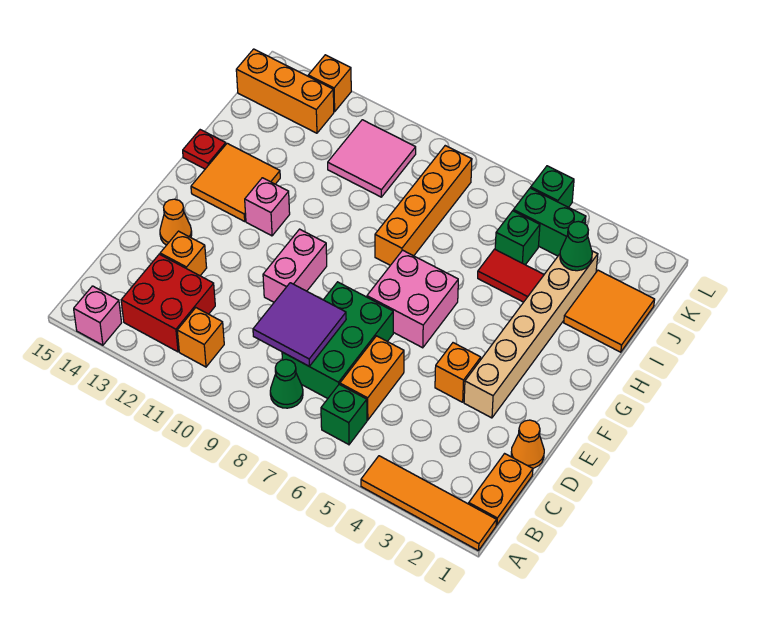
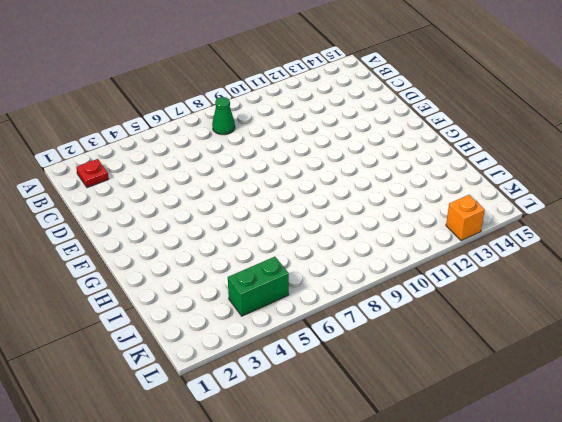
red 1x1 plate [76,159,109,188] -> red 1x1 plate moved to [183,130,226,169]
none -> orange 1x4 tile [361,456,496,551]
none -> pink 1x1 brick [74,286,122,345]
none -> orange 1x2 plate [469,454,533,525]
none -> green 1x1 brick [321,385,367,445]

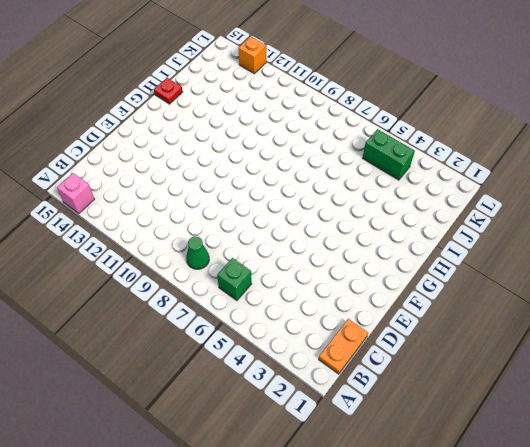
none -> orange 1x4 tile [361,456,496,551]
none -> orange 1x1 brick [177,308,224,367]
none -> red 2x2 brick [121,254,215,352]
none -> orange 1x2 brick [340,336,404,420]

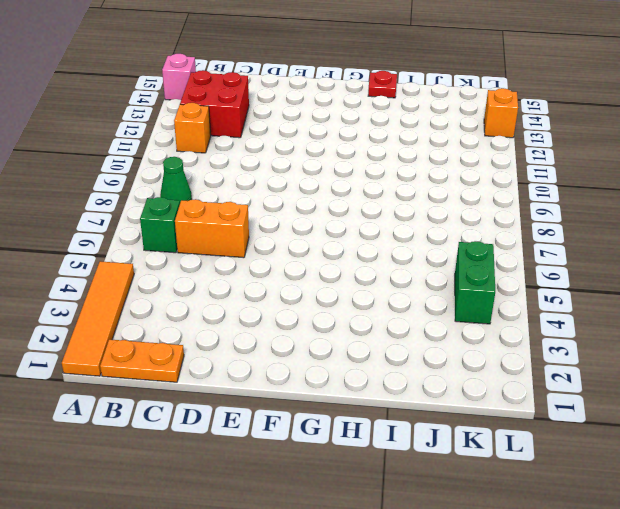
none -> green 2x3 brick [282,282,393,399]
none -> orange 1x1 cone [511,420,544,468]
none -> orange 1x1 brick [160,231,207,276]
none -> tan 1x6 brick [464,251,598,418]

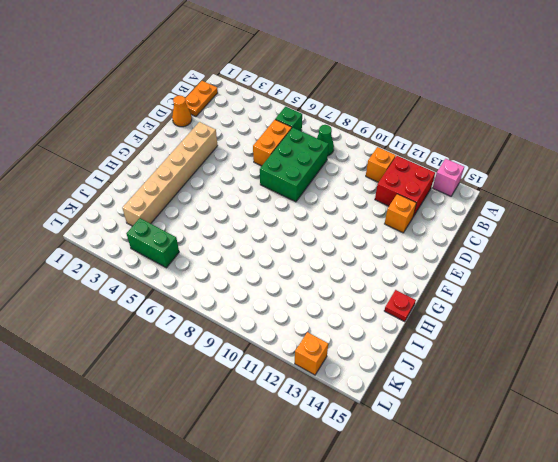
none -> orange 1x4 tile [361,456,496,551]
none -> orange 1x1 brick [435,343,481,402]
none -> pink 1x2 brick [263,229,327,302]
none -> orange 1x1 cone [160,199,192,245]

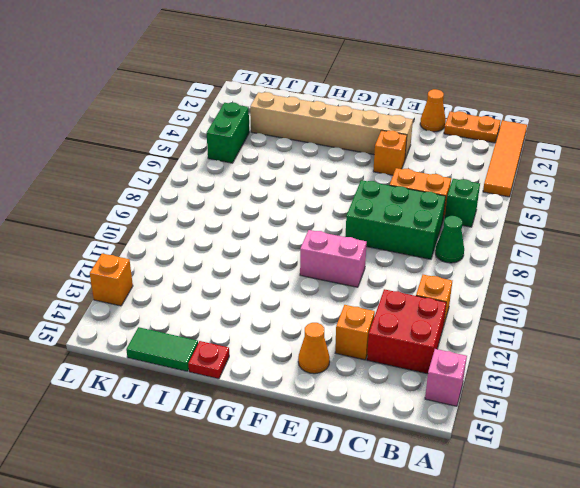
green 1x2 tile [126,327,198,371] -> none
none -> pink 2x2 brick [367,250,458,348]
none -> pink 1x1 brick [245,178,290,236]
none -> orange 2x2 tile [191,143,280,221]
none -> orange 1x4 brick [375,146,472,265]

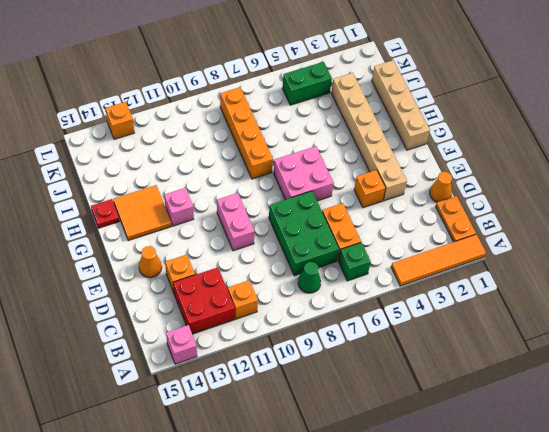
tan 1x4 brick [372,60,430,150] -> orange 2x2 tile [564,270,655,352]
none -> red 1x2 tile [478,249,544,302]
none -> green 1x1 brick [495,211,540,265]
none -> pink 2x2 tile [328,120,416,197]
none -> orange 1x3 brick [236,49,334,133]

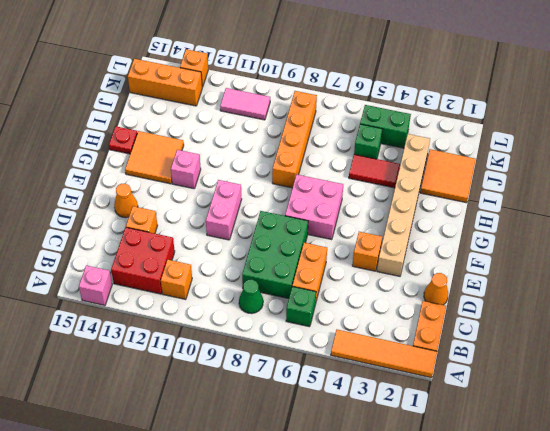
pink 1x2 tile [220,88,270,120] -> pink 2x2 tile [328,120,416,197]
none -> green 1x1 brick [531,166,574,207]
none -> purple 2x2 tile [253,283,346,366]
none -> green 1x1 cone [560,221,592,271]

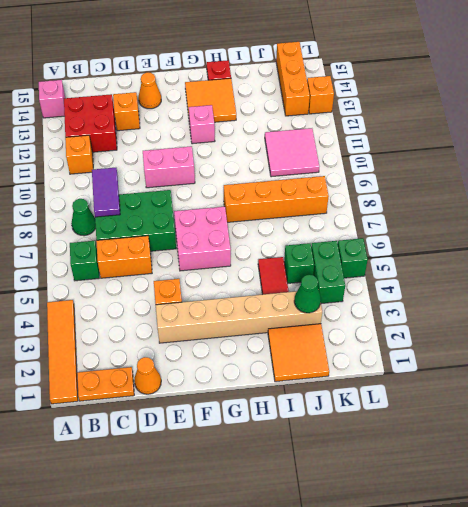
purple 1x2 tile [92,168,120,217] -> purple 2x2 tile [253,283,346,366]

